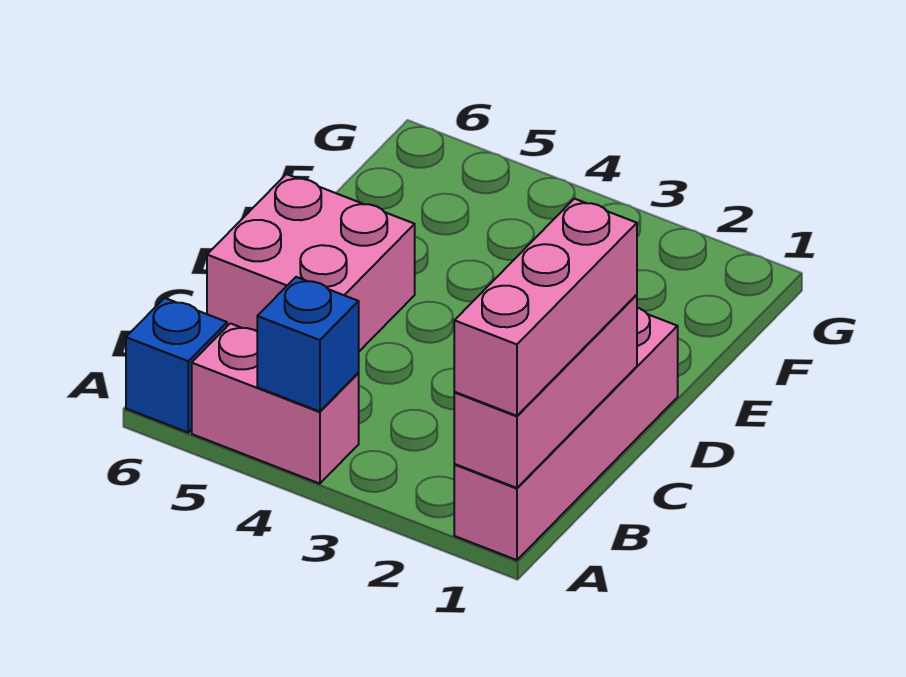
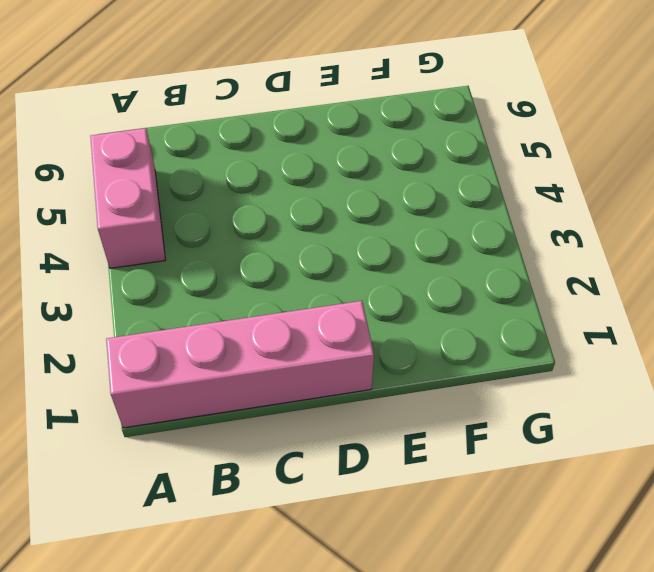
none -> blue 1x1 brick [126,298,227,432]
none -> pink 2x2 brick [207,174,415,351]

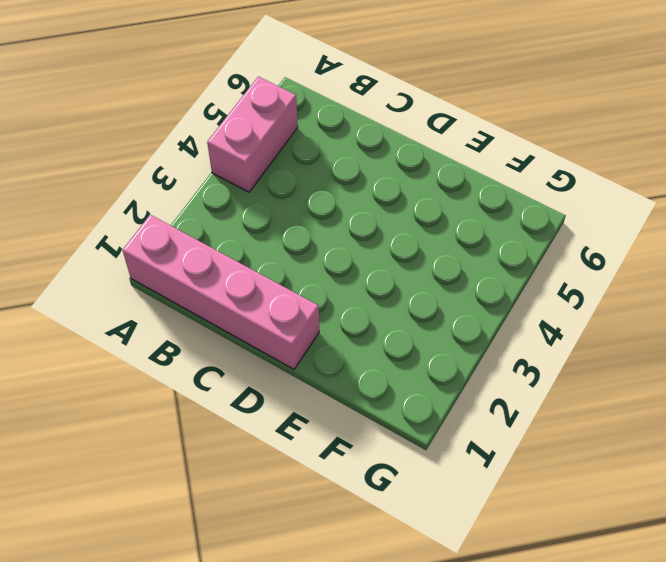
none -> blue 1x1 brick [126,298,227,432]
none -> pink 2x2 brick [207,174,415,351]

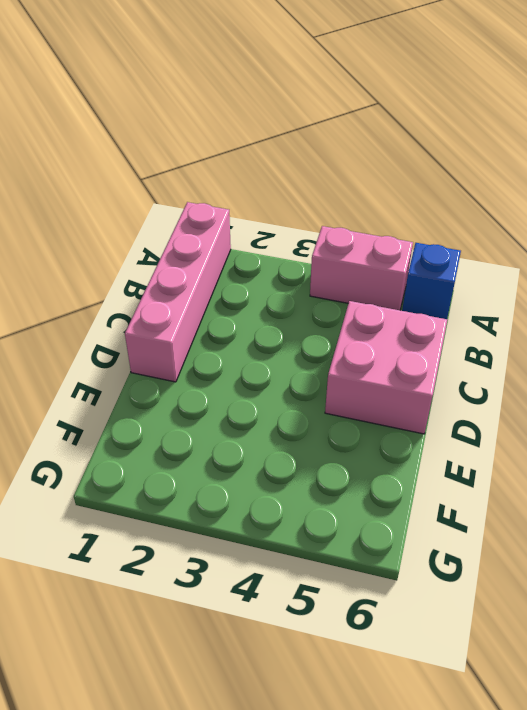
none -> pink 1x3 brick [454,295,637,488]
none -> blue 1x1 brick [257,277,359,412]

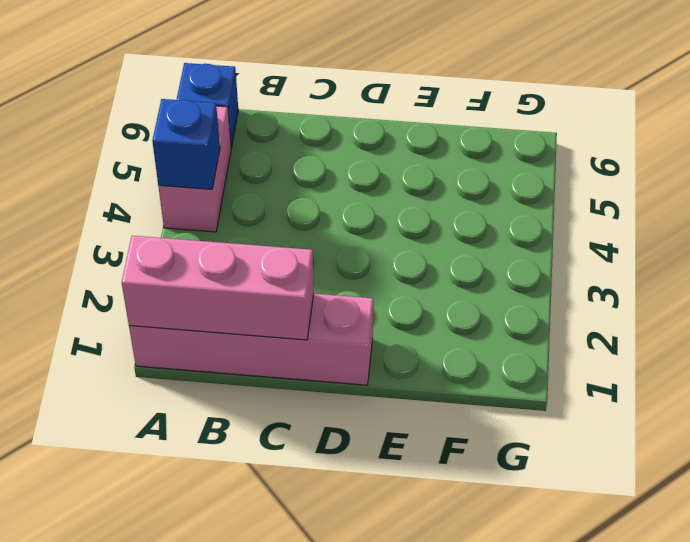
none -> pink 2x2 brick [207,174,415,351]
none -> pink 1x3 brick [454,199,637,416]

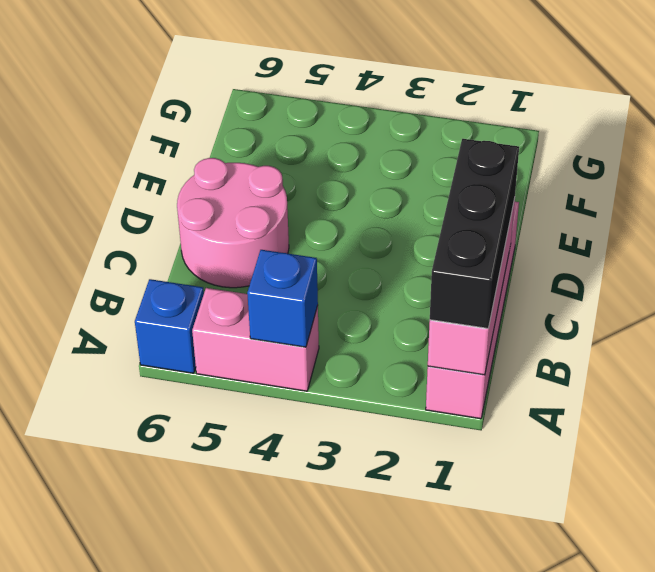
black 1x3 brick [430,139,519,328] -> pink 1x3 brick [454,199,637,416]
pink 2x2 round brick [177,158,289,288] -> pink 2x2 brick [207,174,415,351]

